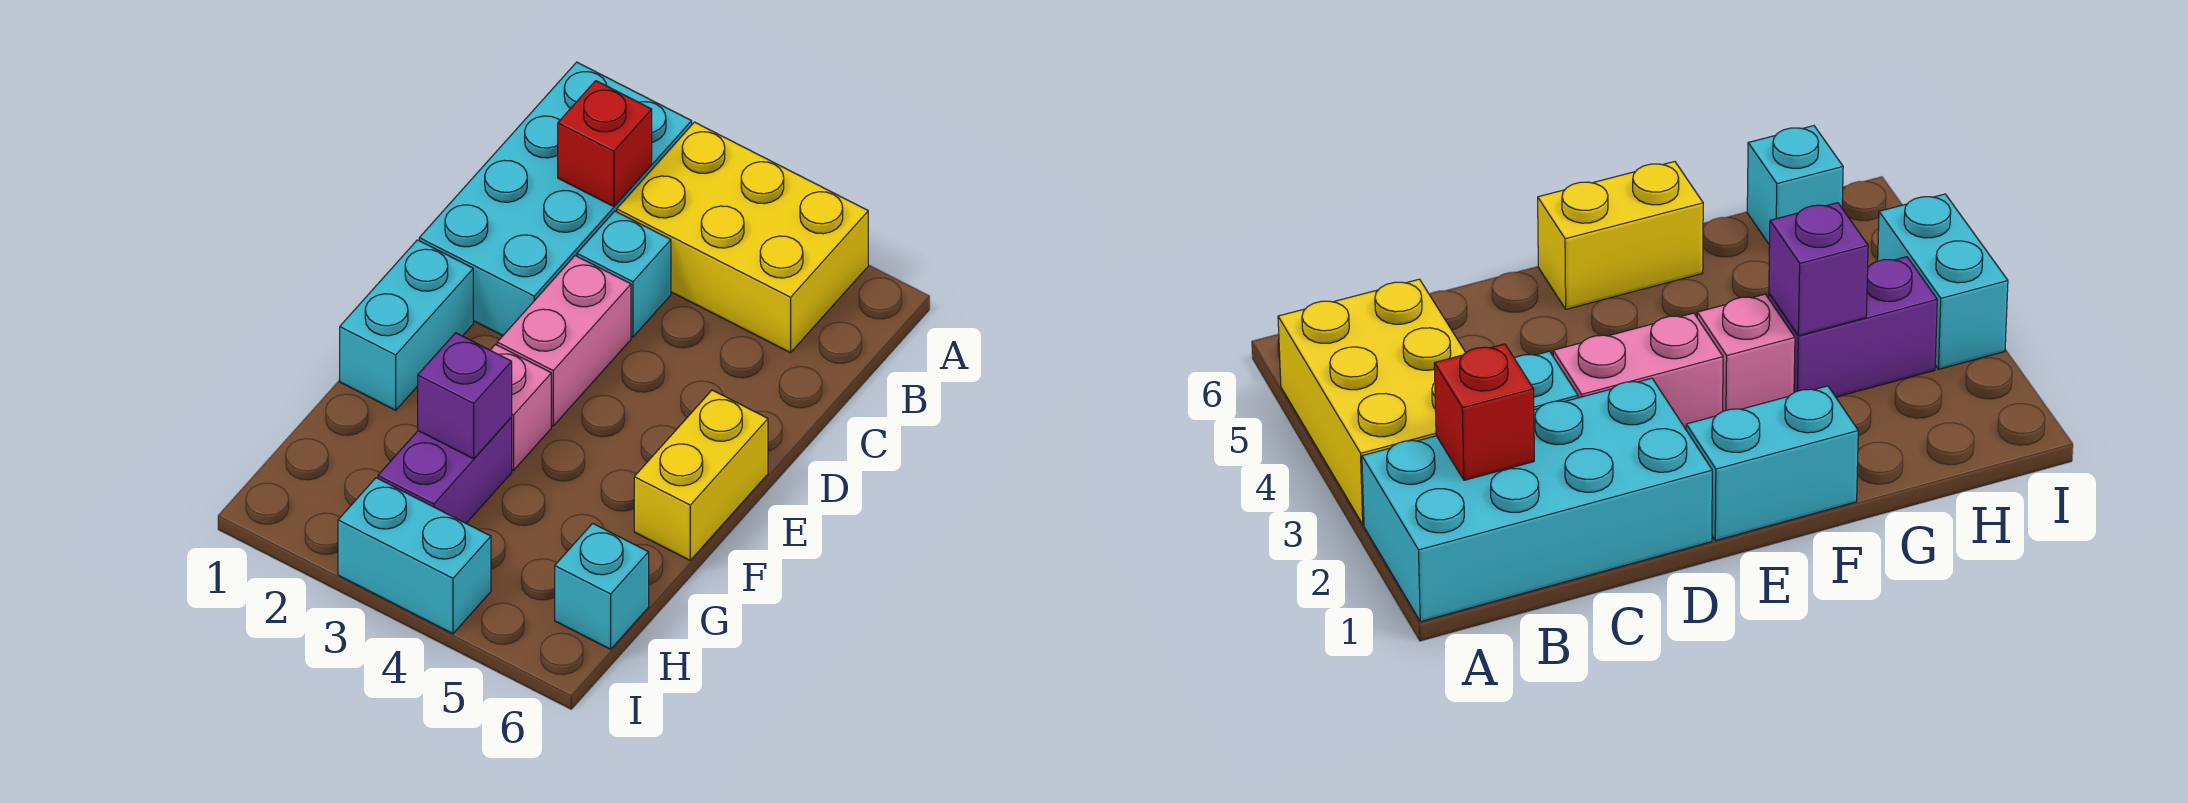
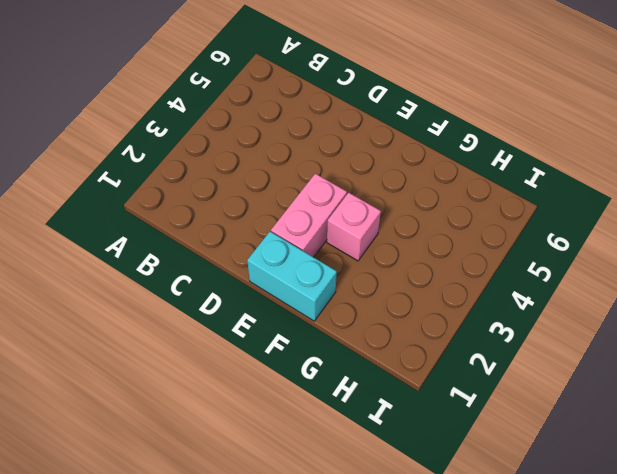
pink 1x2 brick [271,174,347,257] -> pink 1x2 brick turned to [497,256,631,426]
none -> cyan 2x4 brick [419,62,692,336]
none -> yellow 2x3 brick [617,122,868,353]
none -> cyan 1x1 brick [577,211,671,337]

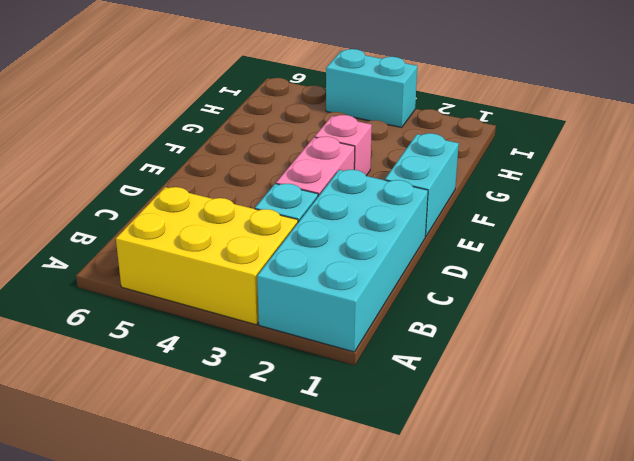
none -> yellow 1x2 brick [634,390,768,560]
none -> purple 1x2 brick [378,418,512,523]
none -> cyan 1x1 brick [555,523,649,649]

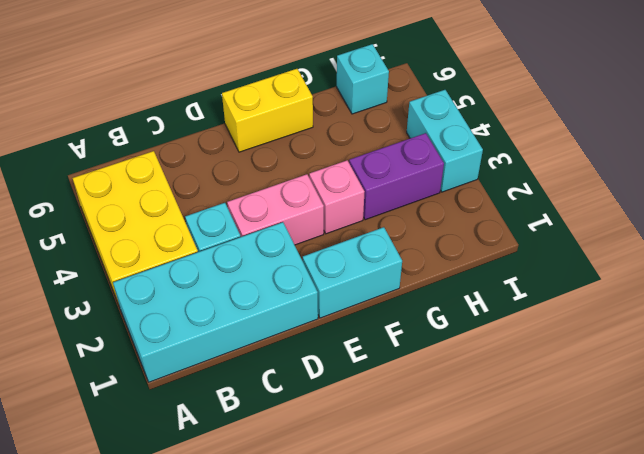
none -> red 1x1 brick [558,81,652,207]
none -> purple 1x1 brick [418,333,512,459]

